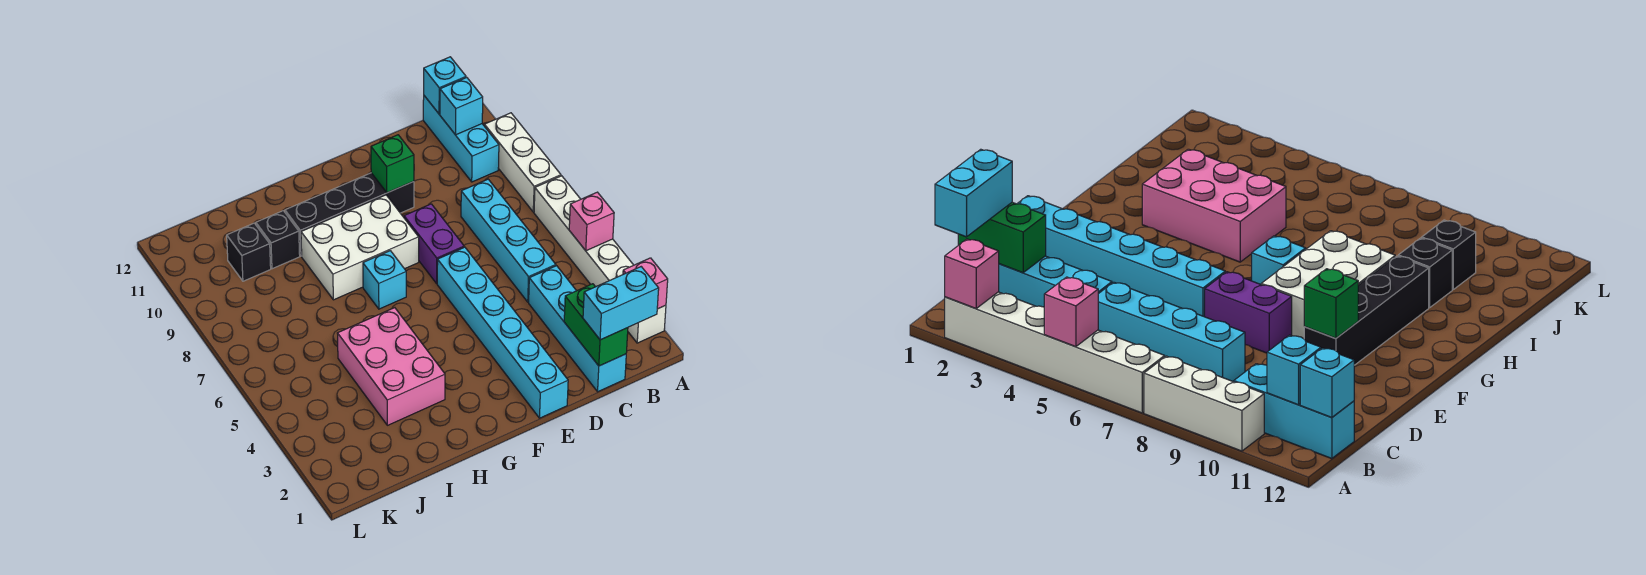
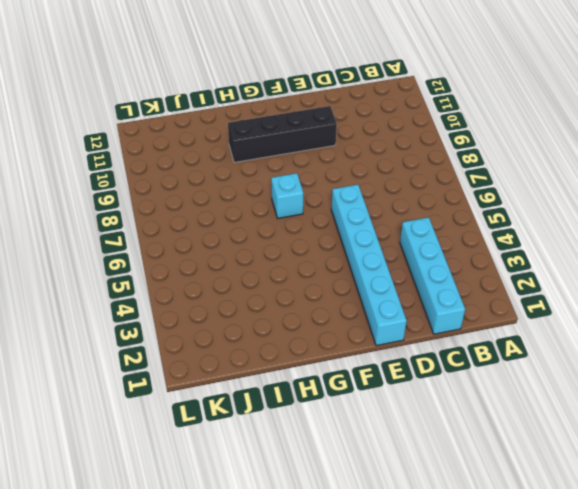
none -> white 1x6 brick [534,176,666,343]
none -> white 1x3 brick [484,113,561,212]
none -> cyan 1x3 brick [423,96,499,182]

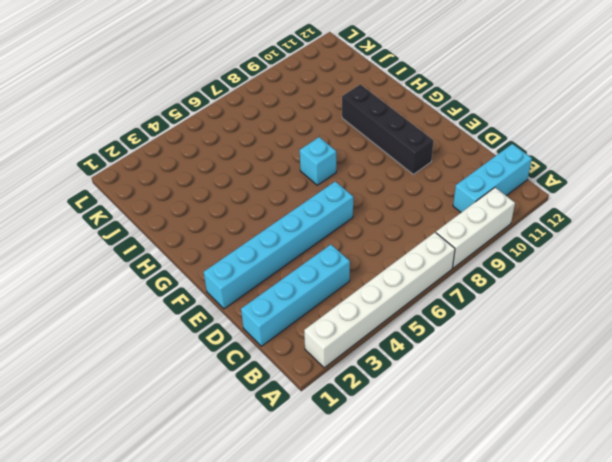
none -> cyan 1x4 brick [461,179,556,302]
none -> purple 1x2 brick [404,204,464,283]
none -> white 2x3 brick [301,195,419,300]

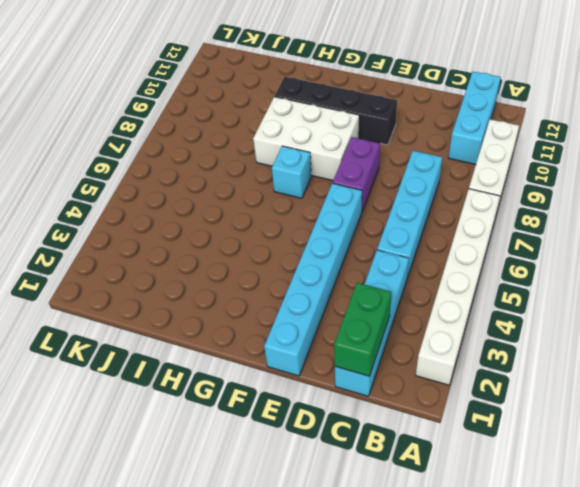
none -> pink 2x3 brick [337,308,445,425]
none -> black 1x1 brick [256,211,300,269]
none -> black 1x1 brick [227,223,271,281]

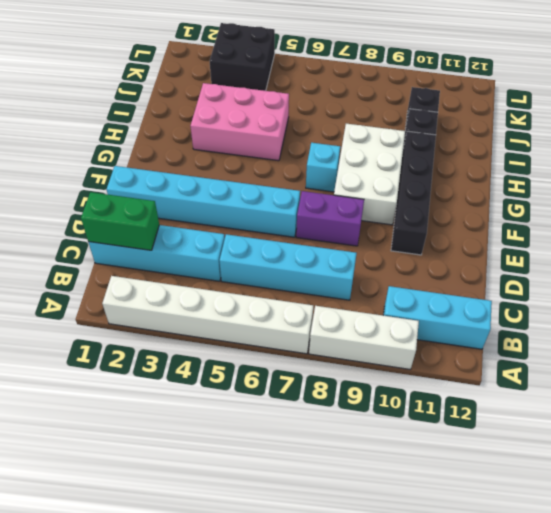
black 2x2 brick [210,23,275,91] -> none
none -> pink 1x1 brick [623,258,668,309]
none -> pink 1x1 brick [569,192,614,251]
none -> cyan 1x1 brick [440,78,483,135]

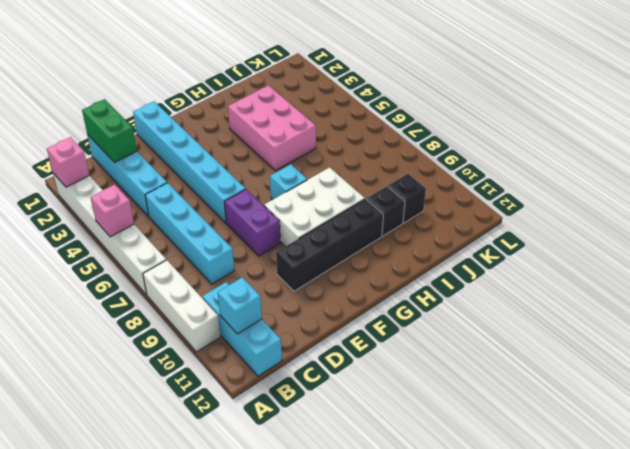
none -> cyan 1x1 brick [424,57,466,114]
none -> green 1x1 brick [371,135,414,193]
none -> cyan 1x2 brick [583,267,659,340]

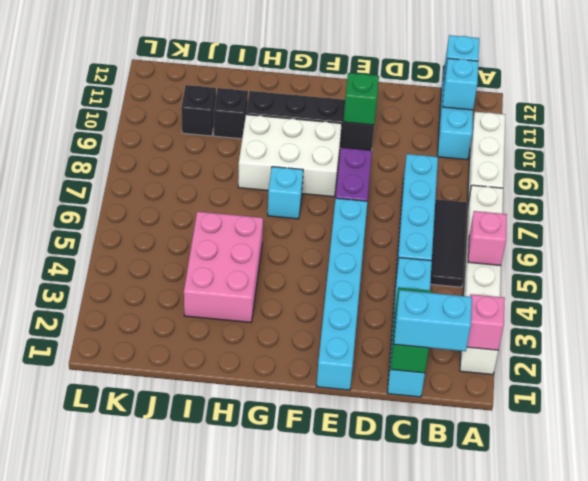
black 1x3 tile [430,199,467,287] -> none

